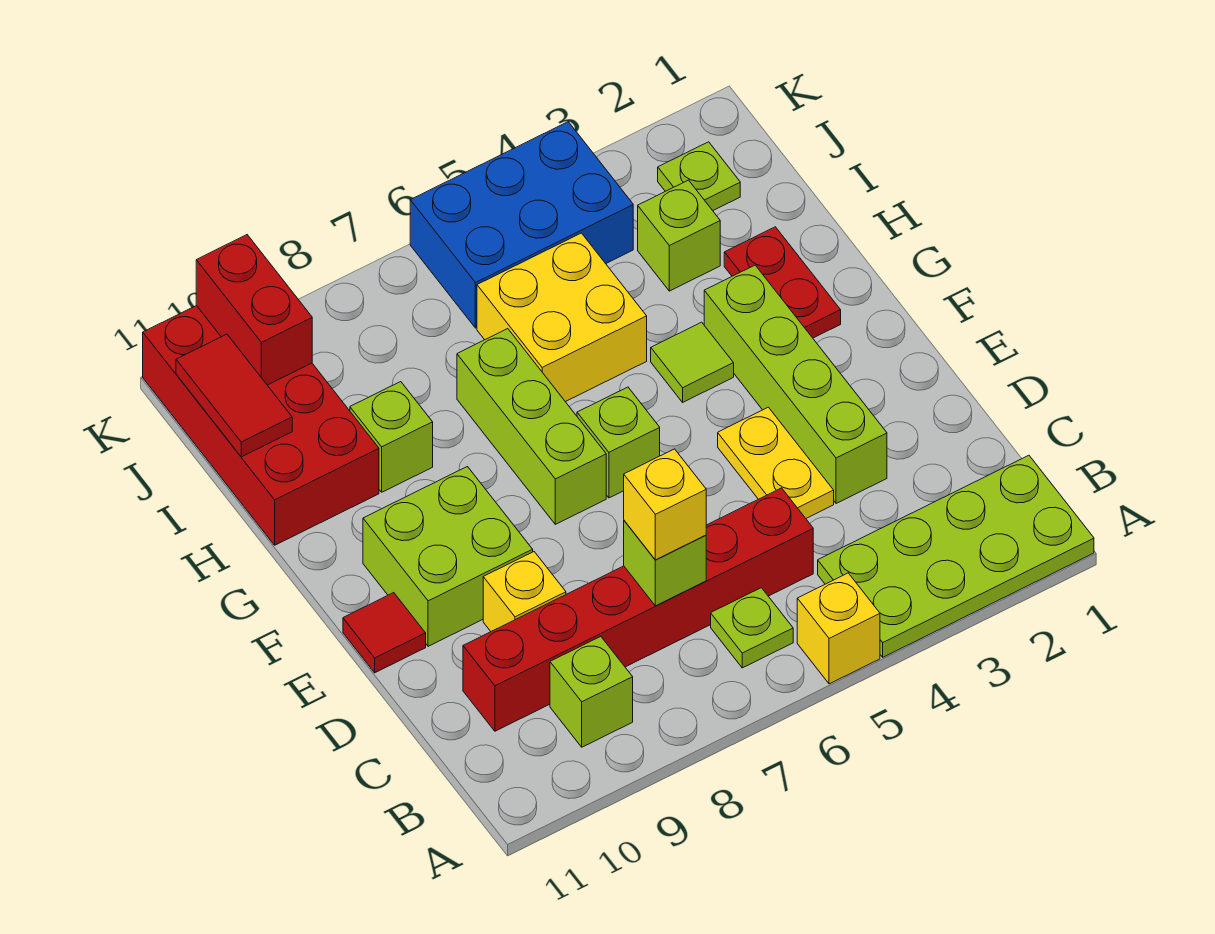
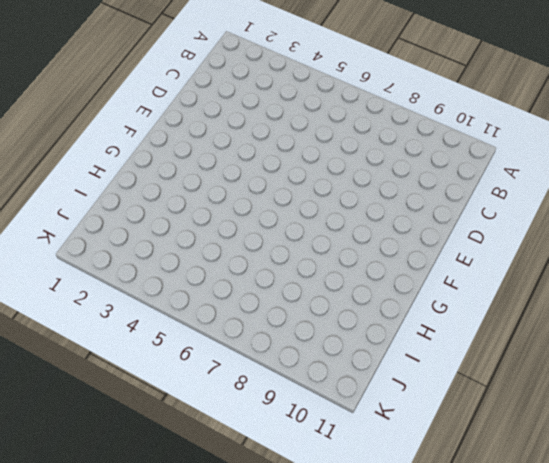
none -> lime 2x4 plate [818,455,1094,657]
none -> yellow 1x1 brick [797,573,880,684]
none -> lime 1x1 plate [711,588,793,668]

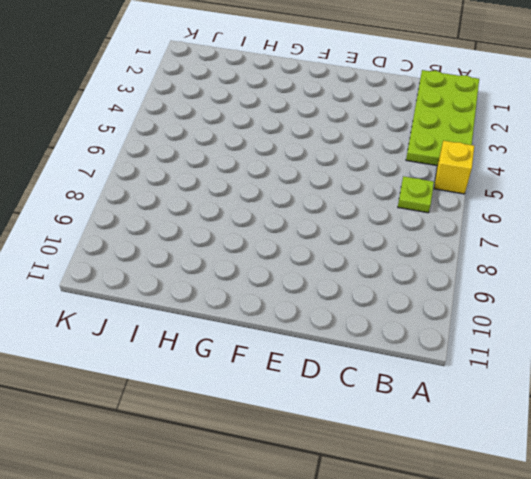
none -> lime 1x1 brick [550,637,633,747]
none -> red 1x6 brick [463,488,813,731]
none -> lime 1x4 brick [704,265,887,503]

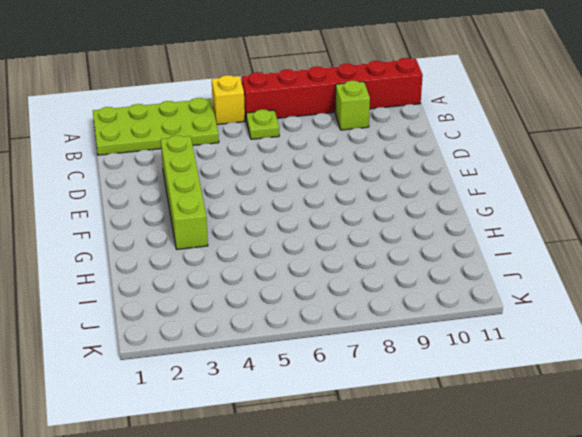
red 1x6 brick [241,58,423,118] -> red 1x6 brick moved to [463,488,813,731]
none -> yellow 1x2 plate [718,407,834,518]
none -> yellow 1x1 brick [483,552,566,631]
none -> lime 2x2 brick [363,467,533,646]

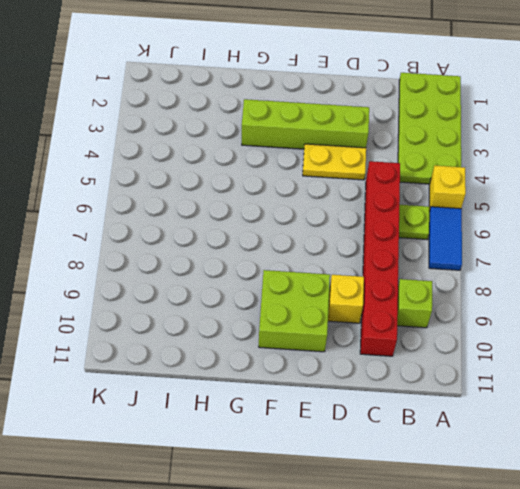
blue 1x2 tile [429,207,462,270] -> none
none -> red 1x1 tile [343,593,426,673]
none -> lime 1x1 brick [577,387,660,498]
none -> lime 1x3 brick [457,329,606,524]

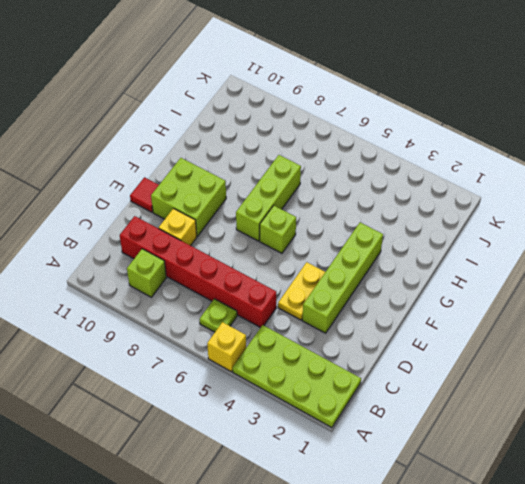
none -> red 1x2 plate [724,227,841,338]
none -> lime 1x1 tile [651,322,734,402]
none -> yellow 2x2 brick [477,233,647,402]

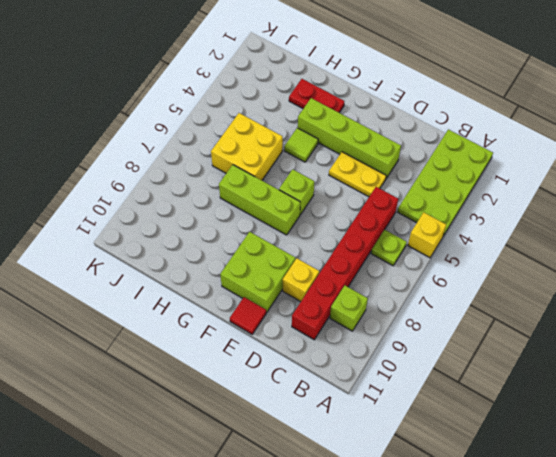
none -> lime 1x1 brick [350,382,433,492]
none -> red 2x4 brick [143,306,379,545]
none -> lime 1x1 brick [638,180,720,291]

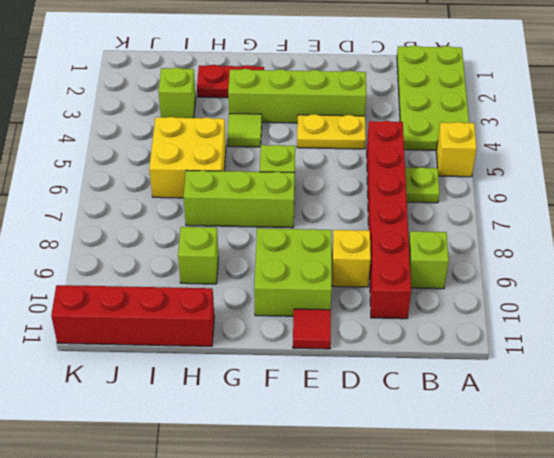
red 1x4 brick [51,285,214,346] -> red 2x4 brick [143,306,379,545]
none -> lime 1x1 plate [658,142,740,211]
none -> blue 2x3 brick [410,122,633,328]
none -> lime 1x1 brick [624,521,706,606]

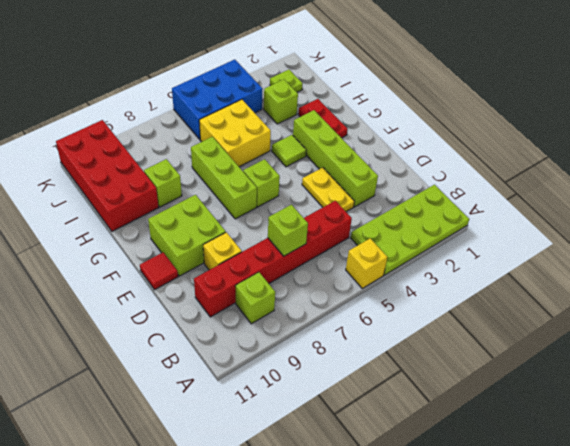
none -> lime 1x1 plate [711,588,793,668]
none -> red 1x2 tile [176,334,292,457]
none -> red 1x2 brick [196,235,312,385]

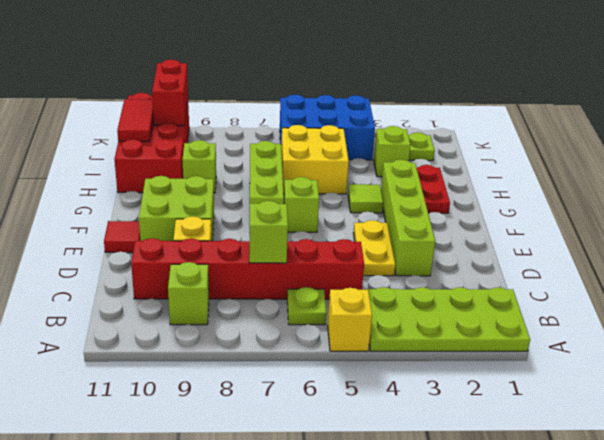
none -> yellow 1x1 brick [624,449,706,560]

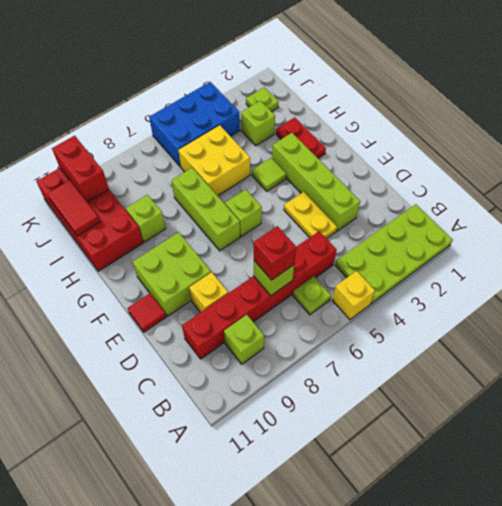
red 1x1 brick [254,226,296,280] -> yellow 1x1 brick [624,449,706,560]

